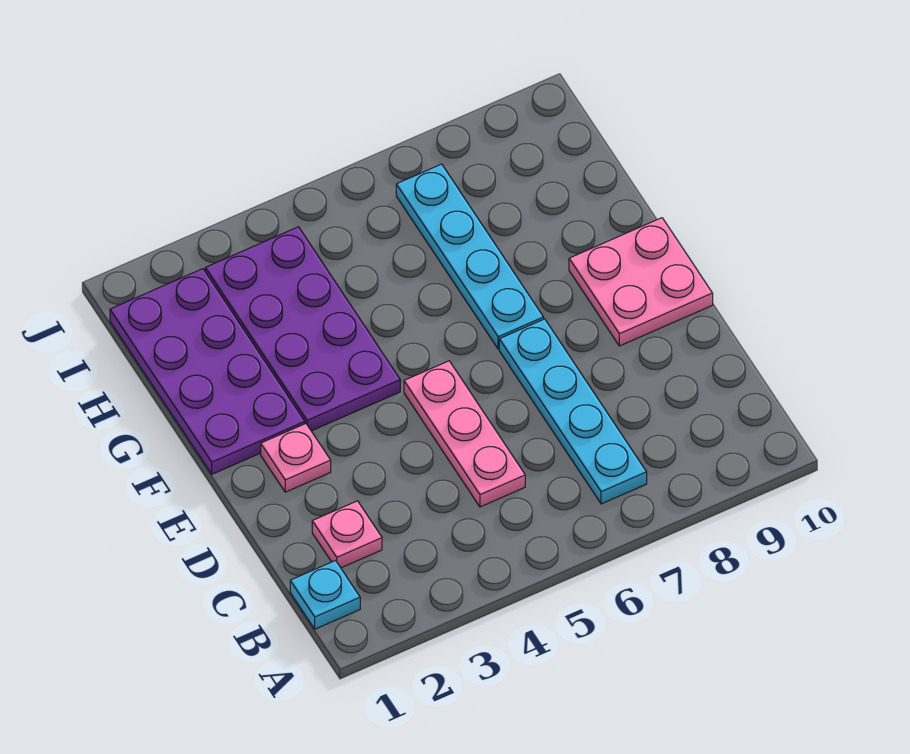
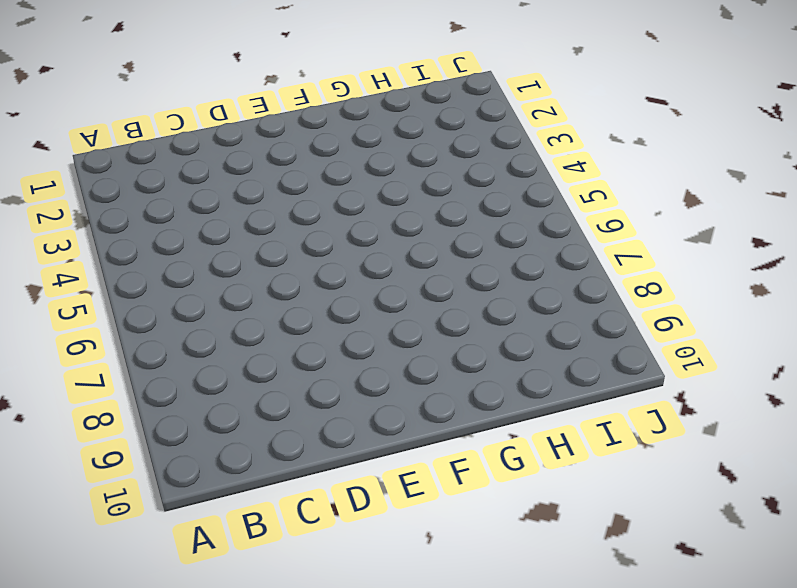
none -> cyan 1x1 plate [290,561,360,629]
none -> cyan 1x4 plate [499,319,647,504]

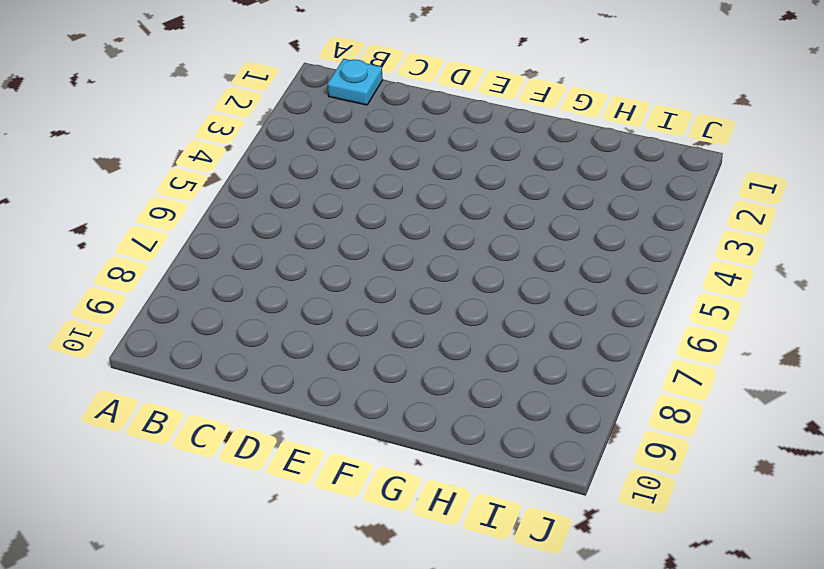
none -> cyan 1x4 plate [499,319,647,504]
none -> pink 1x1 plate [312,501,382,568]

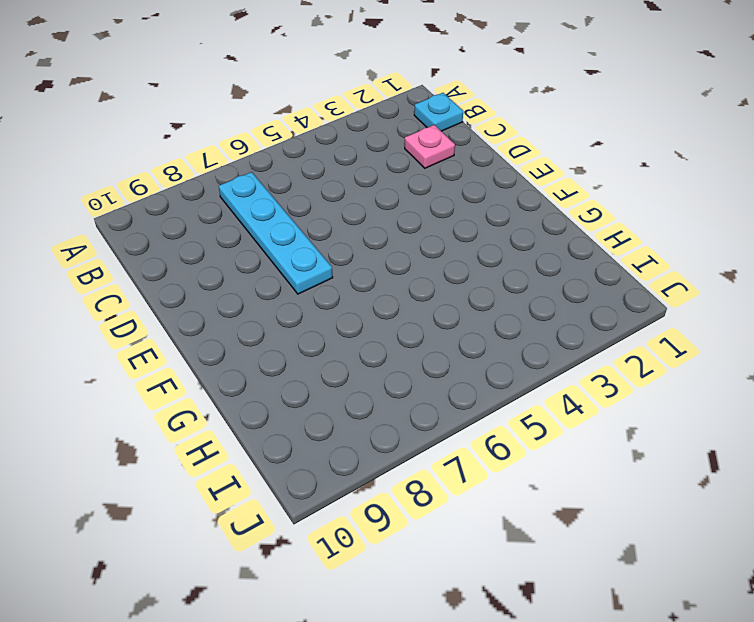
none -> pink 1x3 plate [404,361,525,507]
none -> pink 1x1 plate [261,424,331,492]

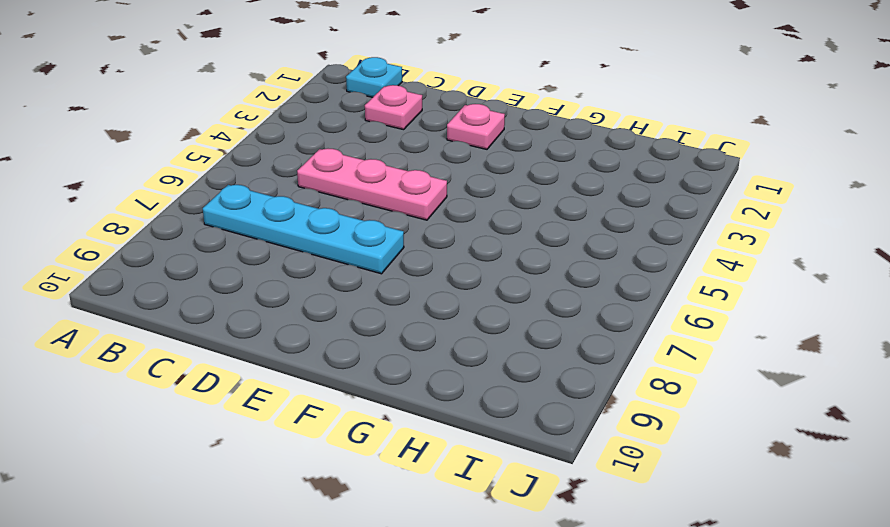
none -> pink 2x2 plate [569,218,713,346]
none -> purple 2x4 plate [110,269,305,474]

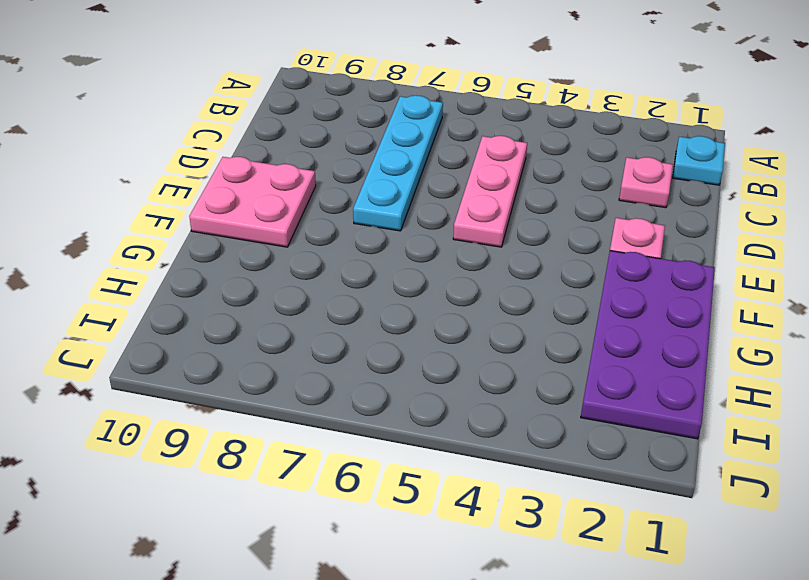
none -> purple 2x4 plate [205,227,400,431]
none -> cyan 1x4 plate [396,164,544,349]

